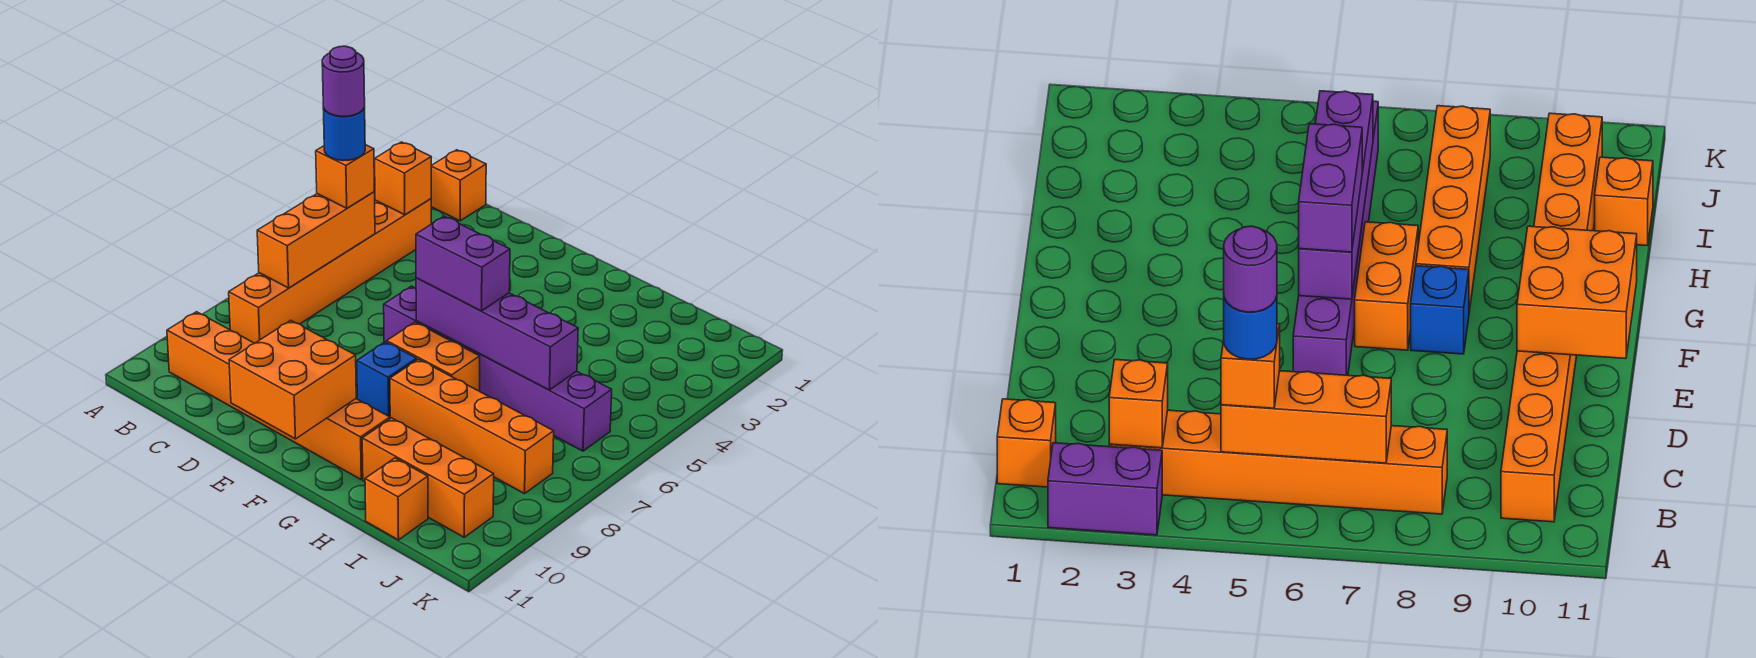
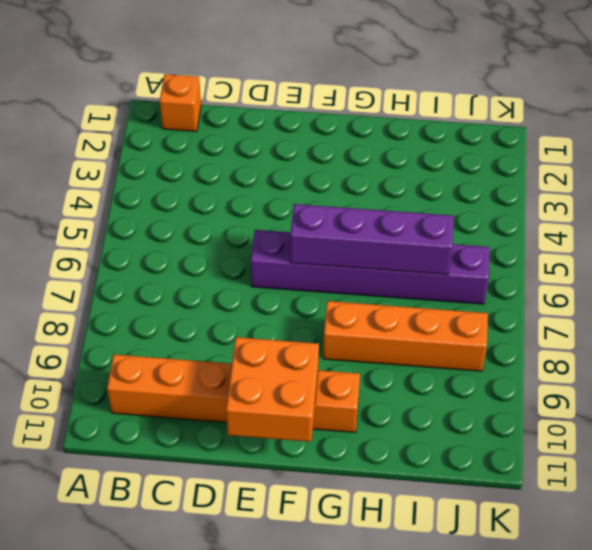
none -> purple 1x2 brick [1048,443,1162,535]
none -> orange 1x6 brick [229,199,431,343]
none -> orange 1x2 brick [387,322,480,391]

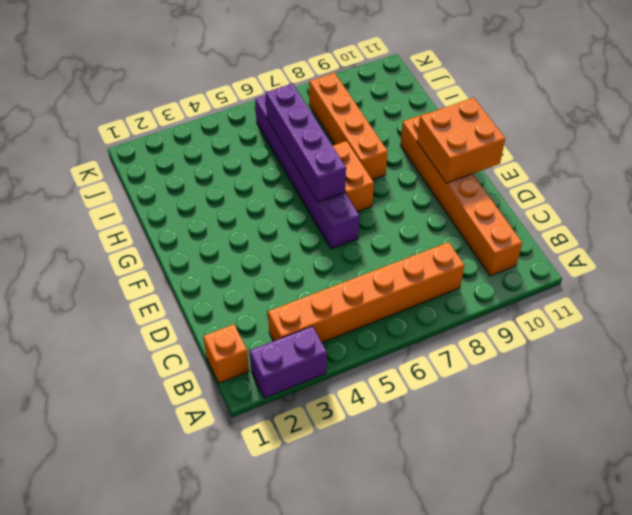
none -> blue 1x1 brick [357,342,417,417]
none -> orange 1x3 brick [362,418,494,537]
none -> orange 1x1 brick [365,458,428,540]

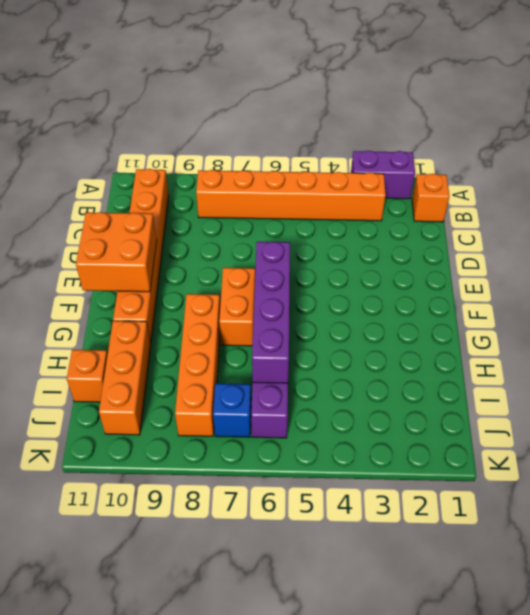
blue 1x1 brick [213,384,251,437] -> blue 1x1 brick moved to [357,342,417,417]
none -> orange 1x1 brick [375,142,431,215]
none -> orange 1x3 brick [257,192,375,288]
none -> orange 1x1 brick [316,145,374,208]

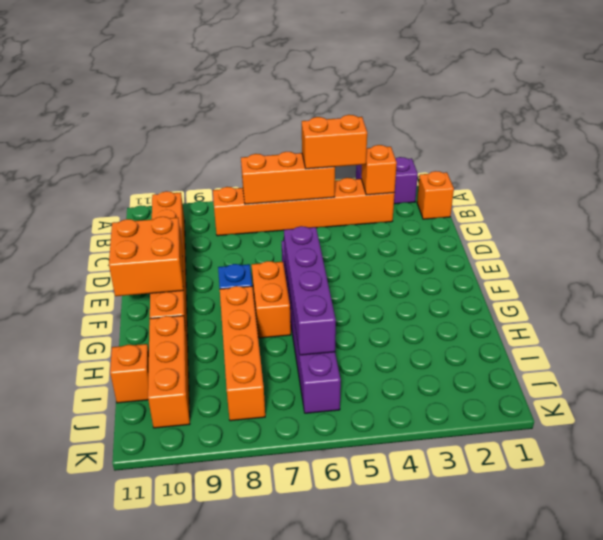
orange 1x2 brick [302,115,367,169] -> orange 1x1 brick [316,145,374,208]
none -> purple 1x2 brick [416,216,510,311]
none -> blue 1x1 round brick [323,107,365,161]
none -> purple 1x1 round brick [322,46,365,117]

